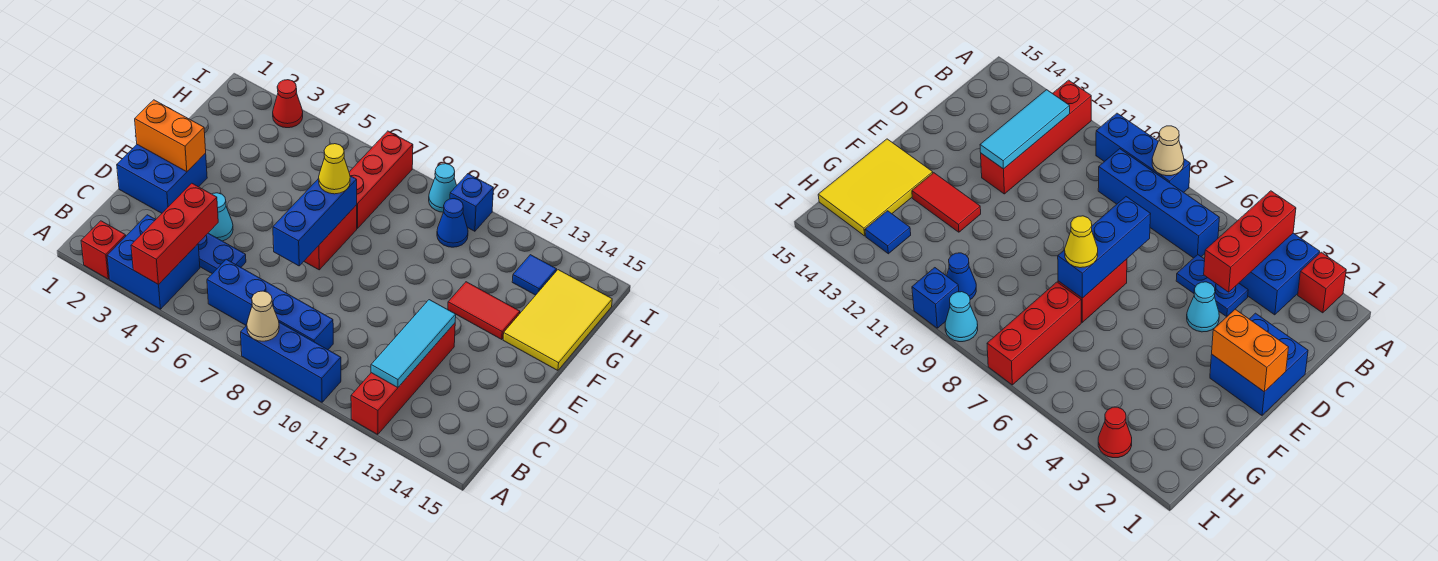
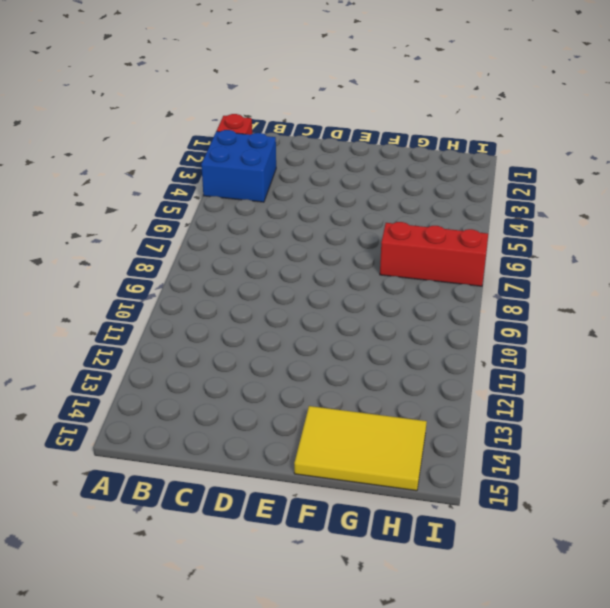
none -> blue 1x3 brick [241,322,341,402]
none -> red 1x4 brick [351,323,455,434]
none -> blue 1x4 brick [207,259,333,350]

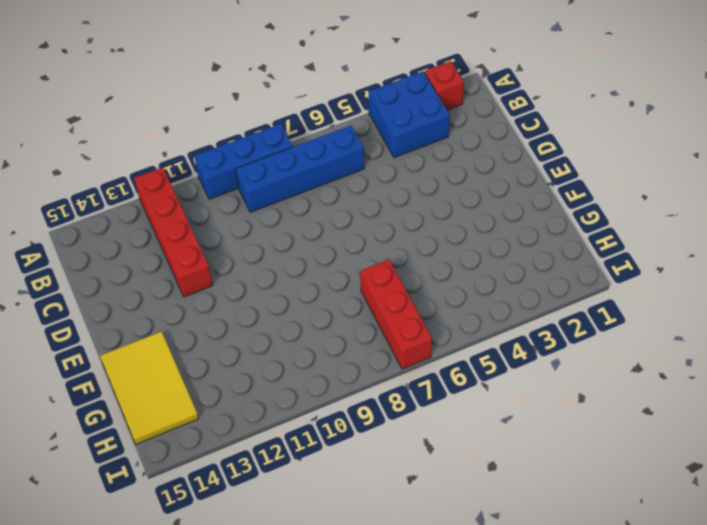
none -> blue 1x2 plate [198,233,246,274]
none -> blue 2x2 brick [117,145,207,213]
none -> cyan 1x1 cone [209,193,233,241]

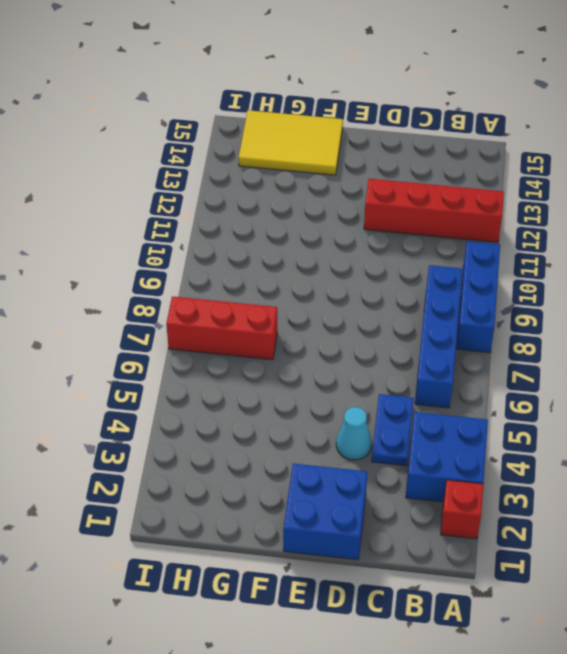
none -> red 1x2 brick [304,205,357,270]
none -> red 1x2 tile [448,282,520,340]
none -> blue 1x1 cone [437,199,468,247]

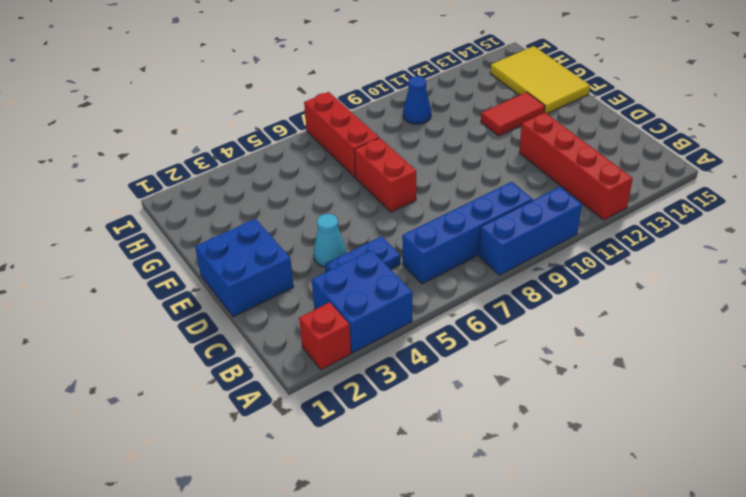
none -> blue 1x1 tile [512,255,557,295]
none -> red 1x1 cone [273,80,303,128]
none -> cyan 1x1 cone [429,164,457,212]

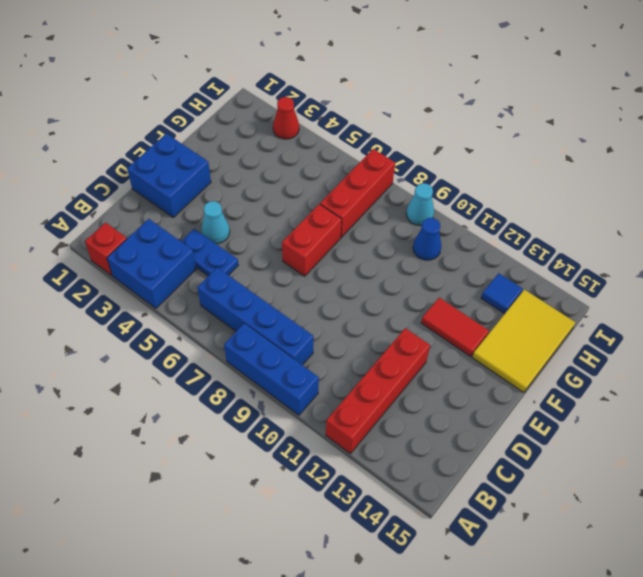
none -> blue 1x1 brick [450,174,493,231]
none -> red 1x3 brick [131,183,218,285]
none -> tan 1x1 cone [247,291,279,341]

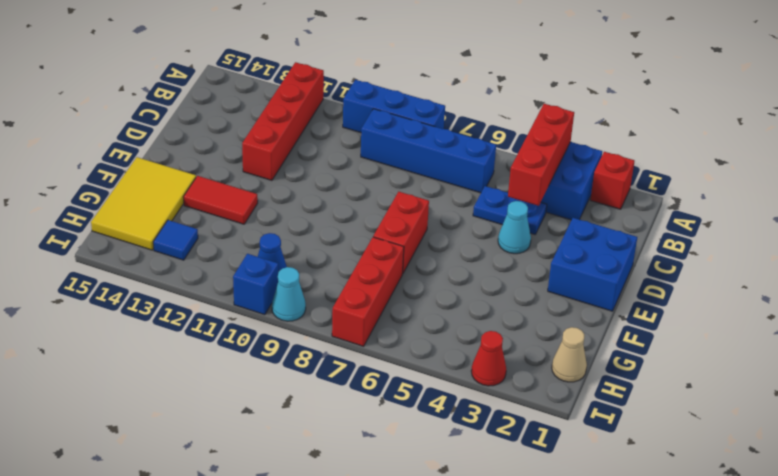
tan 1x1 cone [552,327,587,382] -> tan 1x1 cone moved to [247,291,279,341]
none -> cyan 1x3 tile [371,300,456,388]
none -> blue 1x3 brick [273,176,357,266]
none -> orange 1x2 brick [135,100,206,172]

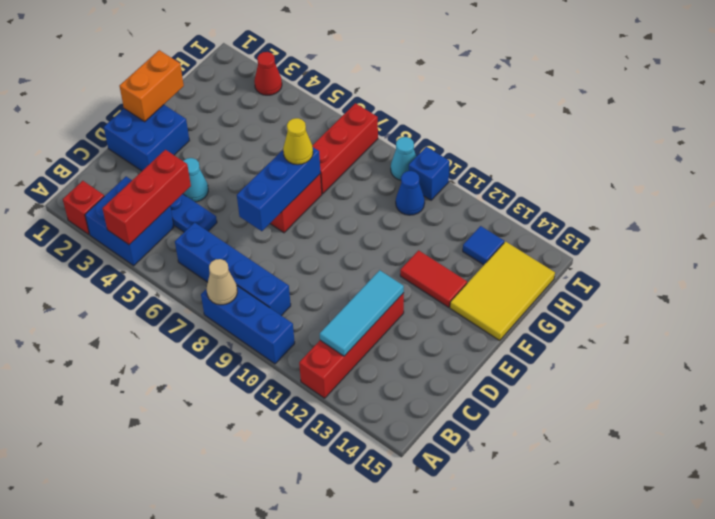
orange 1x2 brick [119,50,184,122] -> orange 1x2 brick turned to [135,100,206,172]

